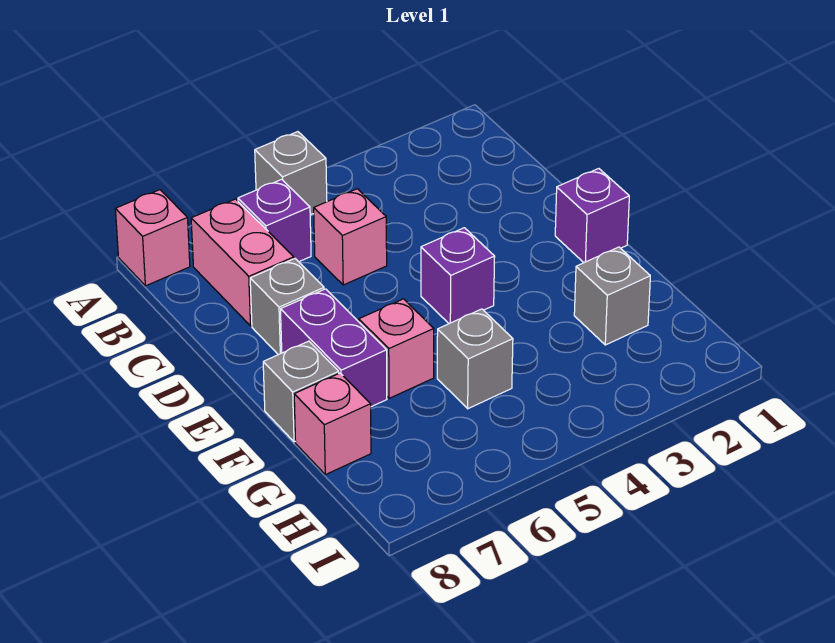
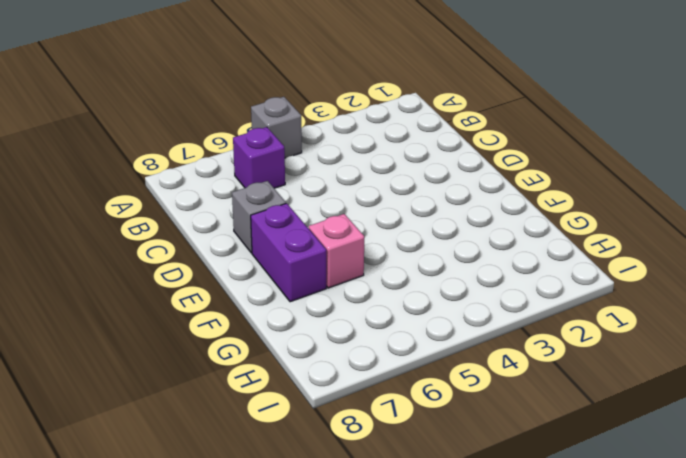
none -> pink 1x1 brick [115,190,190,286]
none -> pink 1x2 brick [191,199,294,326]
none -> pink 1x1 brick [314,189,387,285]

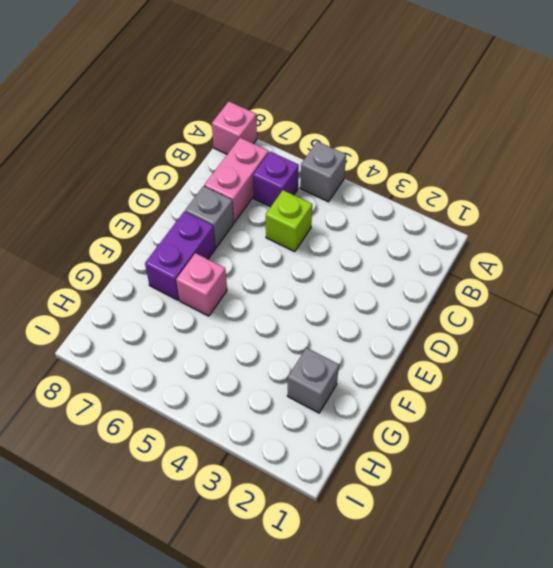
lime 1x1 brick [266,190,312,252] -> pink 1x1 brick [314,189,387,285]
none -> purple 1x1 brick [555,168,629,263]
none -> purple 1x1 brick [421,228,495,324]
none -> grey 1x1 brick [263,341,339,442]

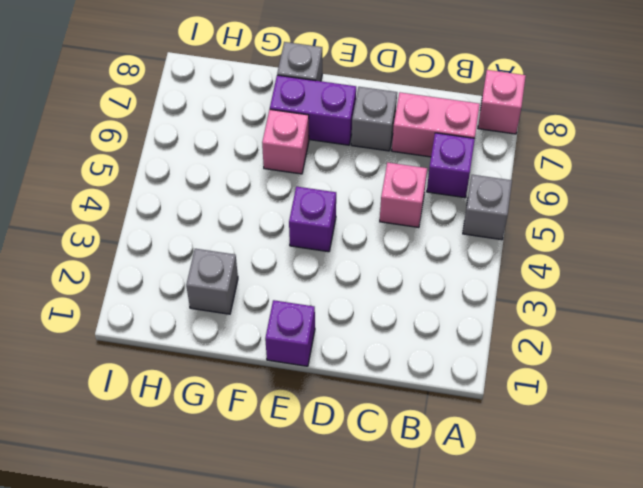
none -> grey 1x1 brick [437,309,513,409]
none -> pink 1x1 brick [294,373,371,475]

